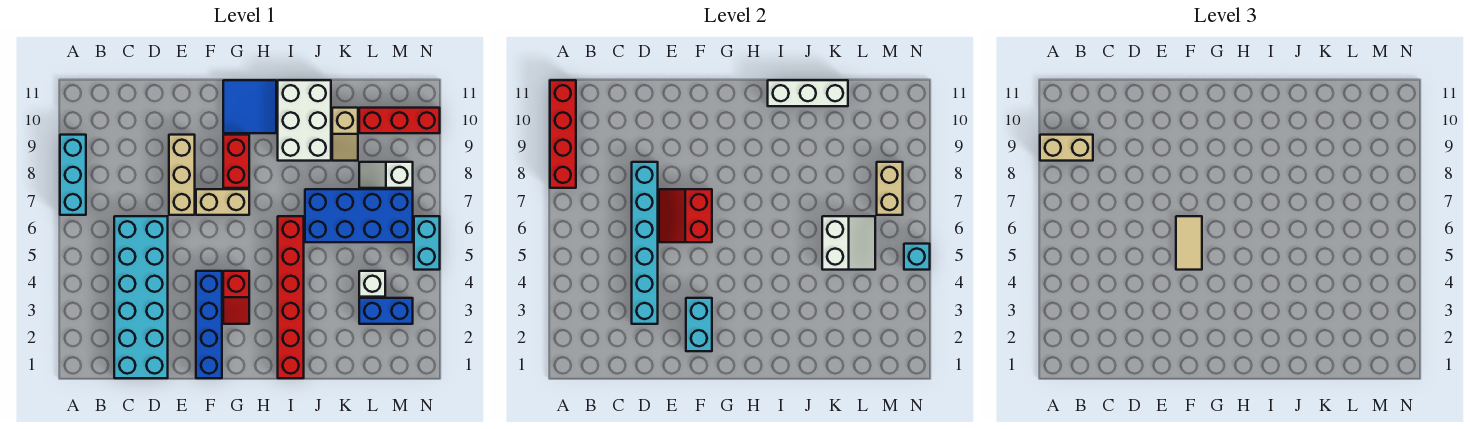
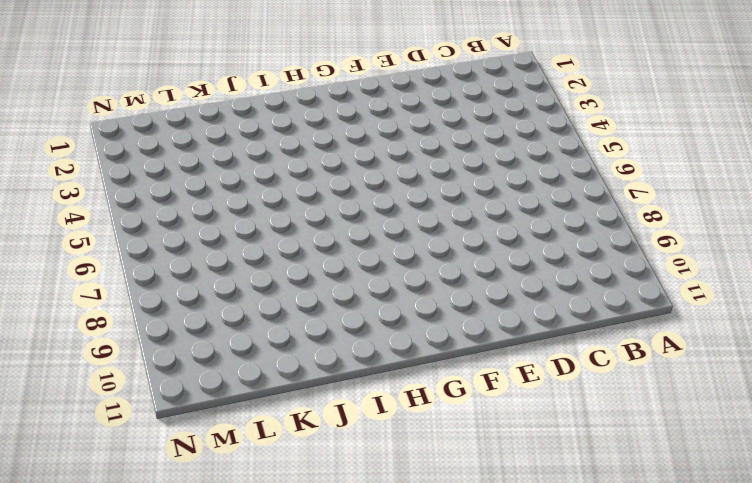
none -> cyan 1x3 brick [60,135,86,215]
none -> cyan 2x6 brick [114,216,168,378]
none -> tan 1x3 brick [169,135,195,215]

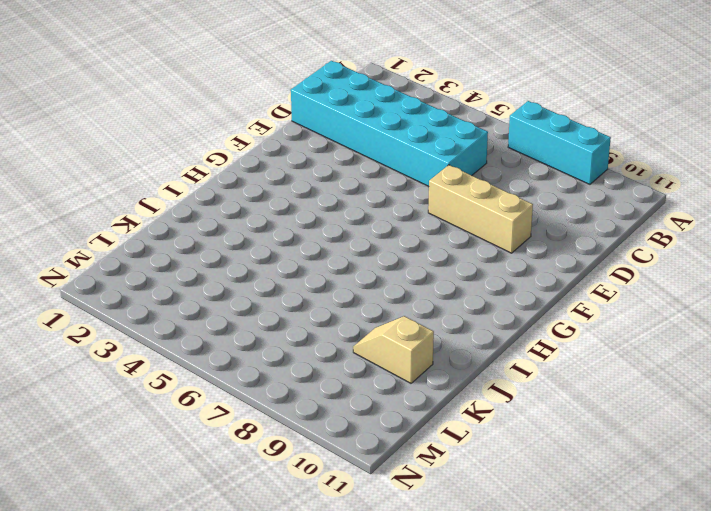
none -> blue 1x4 brick [196,271,222,378]
none -> tan 1x2 brick [196,189,249,215]
none -> red 1x2 slope [223,271,249,324]

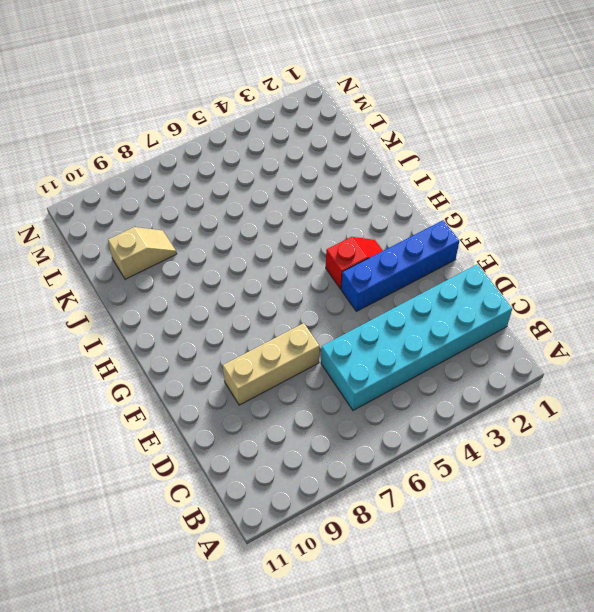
none -> cyan 1x3 brick [60,135,86,215]
none -> tan 1x2 brick [196,189,249,215]
none -> red 1x2 brick [223,135,249,188]

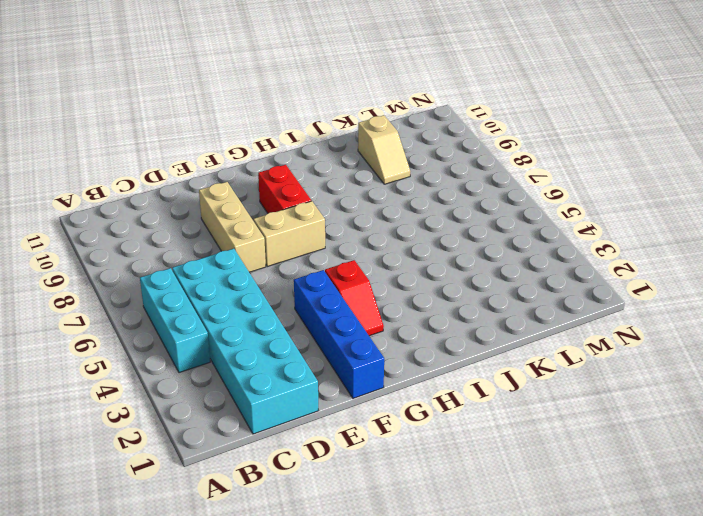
cyan 1x3 brick [140,268,210,373] -> cyan 1x3 brick moved to [60,135,86,215]
none -> blue 2x2 tile [223,80,276,133]
none -> red 1x6 brick [278,216,304,378]
none -> white 2x3 brick [278,80,331,161]

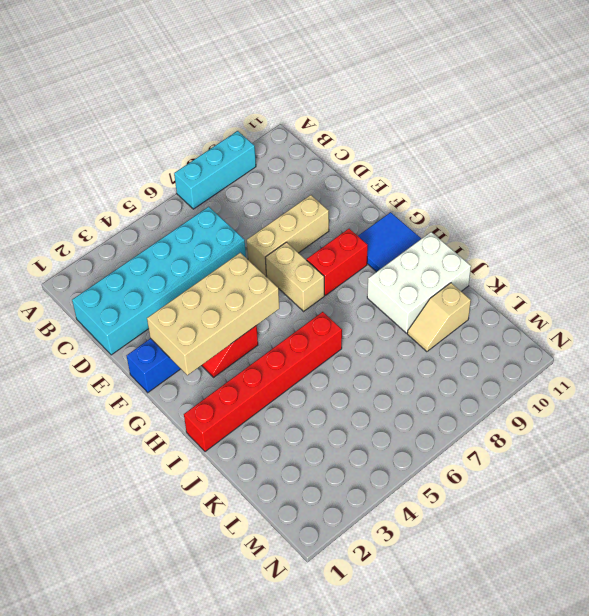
tan 2x4 brick [147,253,279,375] -> cyan 1x2 brick [686,298,712,351]
none -> blue 2x4 brick [305,189,413,242]
none -> blue 1x2 brick [359,298,413,324]
none -> white 1x1 brick [359,271,385,297]

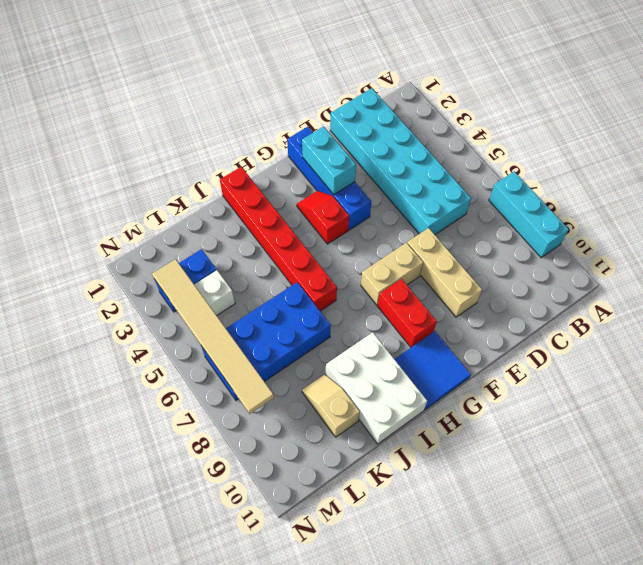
tan 1x6 tile [152,259,274,414] -> tan 1x2 brick [877,162,903,215]
none -> white 1x2 slope [359,162,413,188]
none -> red 1x3 brick [359,108,440,133]
none -> cyan 1x2 brick [414,216,440,270]

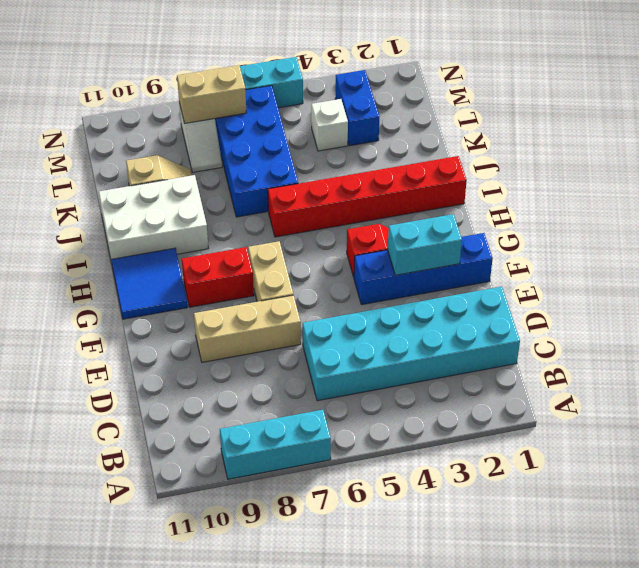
none -> red 1x3 brick [359,108,440,133]
none -> red 1x4 brick [550,80,576,188]
none -> cyan 1x6 brick [632,162,658,324]

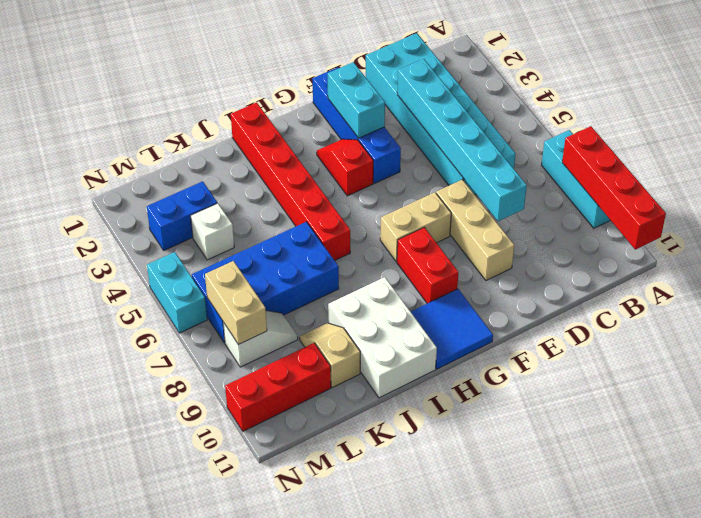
none -> red 2x2 slope [659,189,712,242]
none -> white 1x3 brick [768,80,848,106]
none -> white 2x2 slope [822,216,875,270]

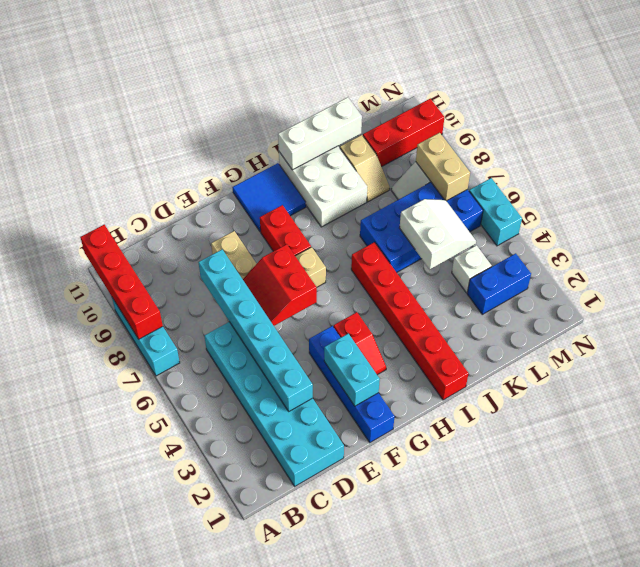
none -> cyan 1x1 brick [904,244,930,270]
none -> tan 1x2 brick [1040,135,1093,161]
none -> tan 1x2 tile [1176,216,1202,270]

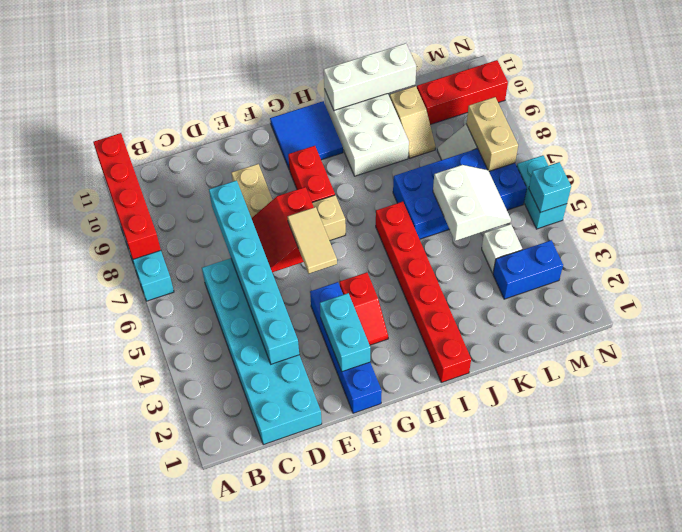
none -> tan 1x2 brick [1040,135,1093,161]

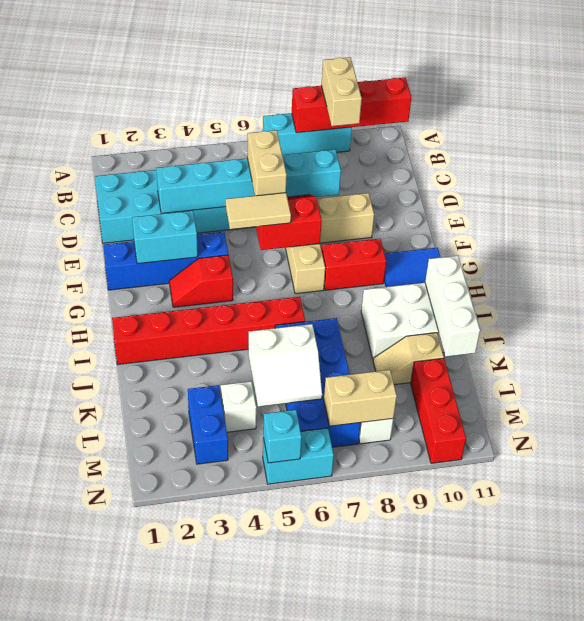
tan 1x2 brick [247,130,287,196] -> none

